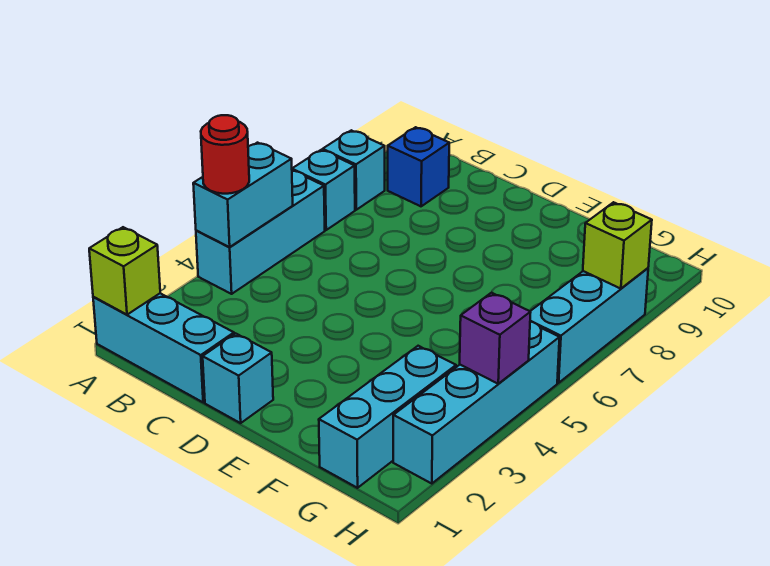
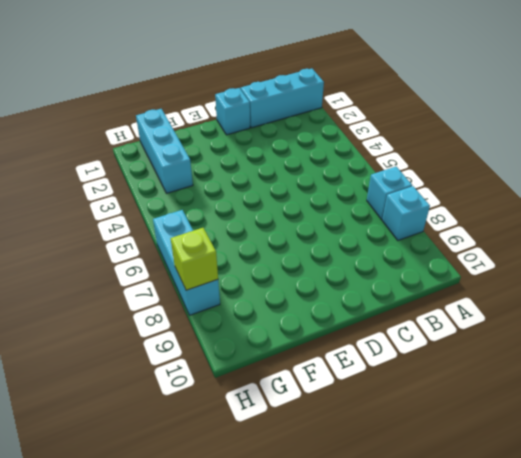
none -> cyan 1x3 brick [196,171,325,294]
none -> blue 1x1 brick [388,127,449,206]
none -> cyan 1x4 brick [393,322,560,484]

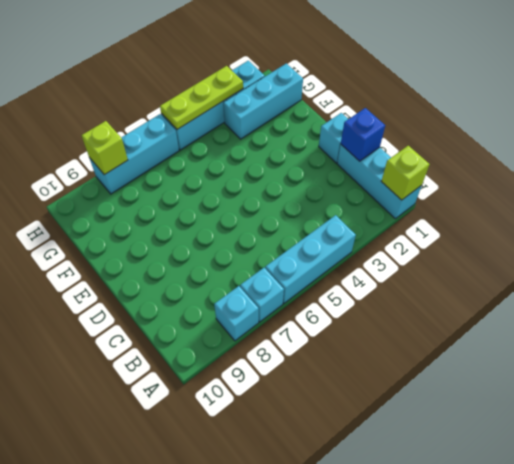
blue 1x1 brick [341,108,385,161] -> blue 1x1 brick moved to [388,127,449,206]
lime 1x3 plate [160,66,243,129] -> purple 1x1 brick [460,293,531,384]
none -> cyan 1x2 brick [193,143,293,247]
none -> red 1x1 round brick [201,115,249,194]

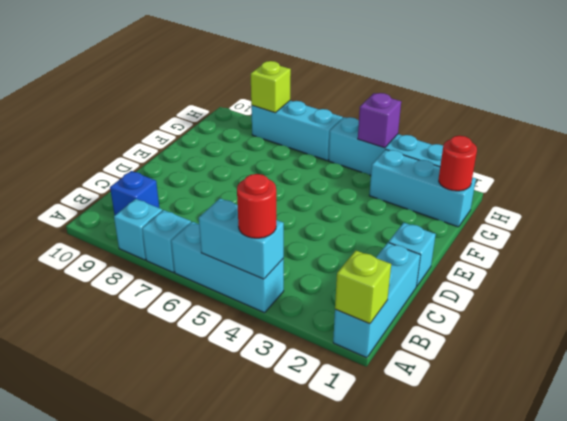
red 1x1 round brick [439,136,477,191] -> none

